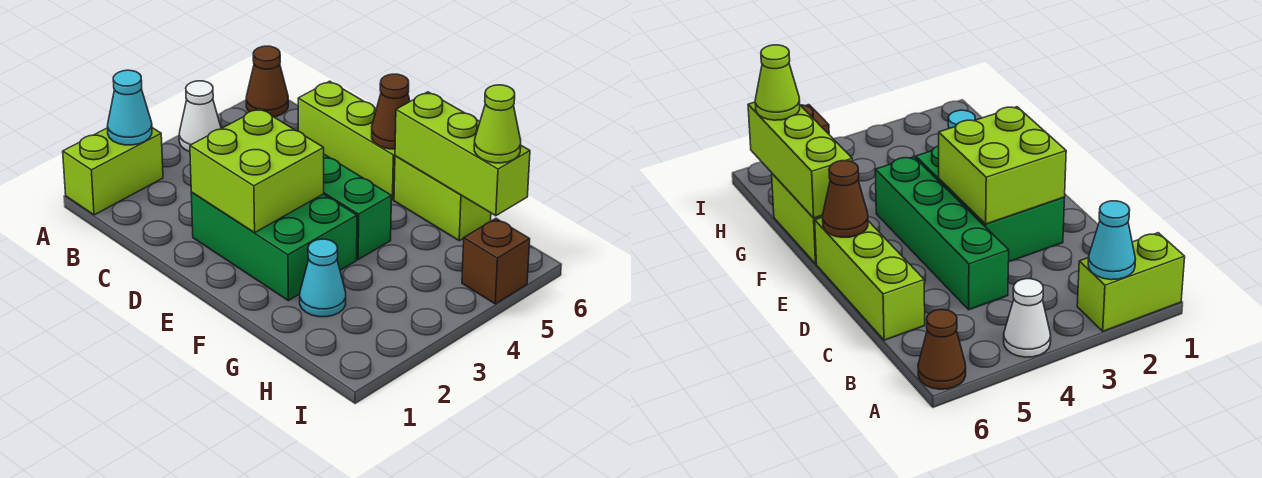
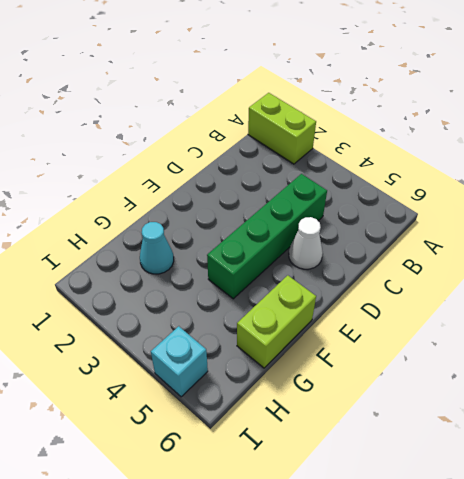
white 1x1 cone [289,217,323,269] -> white 1x1 cone moved to [179,81,221,152]
cyan 1x1 brick [151,326,208,397] -> brown 1x1 brick [462,219,530,304]
none -> brown 1x1 cone [246,46,288,117]
none -> lime 1x3 brick [298,81,395,200]
none -> green 2x3 brick [191,193,357,301]

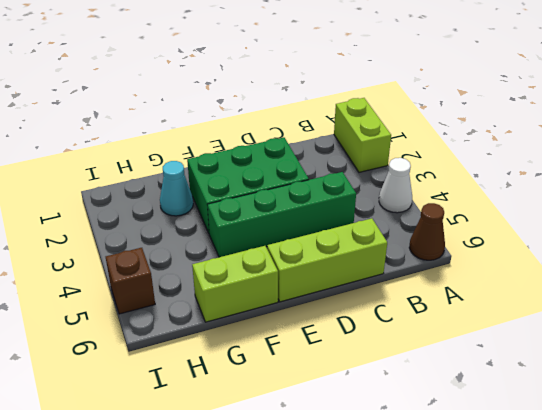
none -> cyan 1x1 cone [107,70,152,145]
none -> lime 2x2 brick [190,109,324,233]
none -> brown 1x1 cone [372,74,410,149]

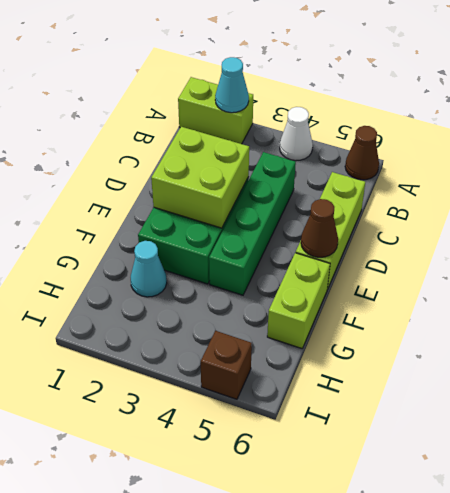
none -> lime 1x3 brick [395,92,530,216]
none -> lime 1x1 cone [474,85,521,163]

